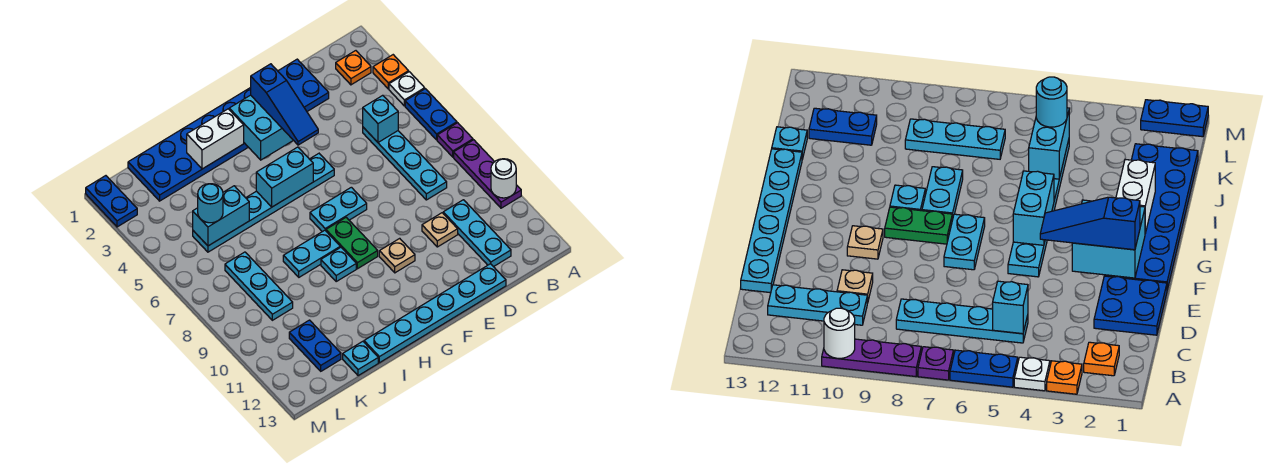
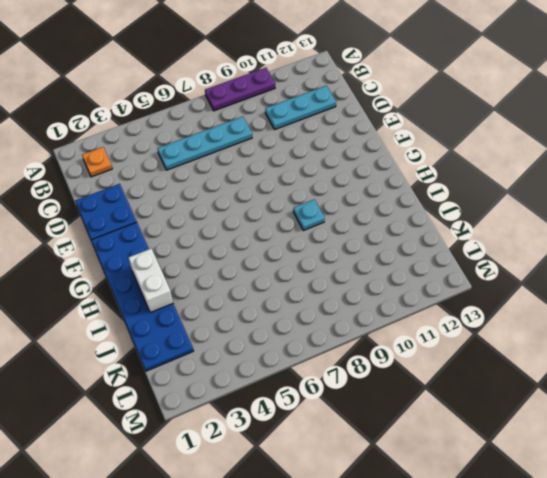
none -> orange 1x1 plate [373,55,409,89]
none -> white 1x1 plate [389,72,425,106]
none -> blue 1x2 plate [405,89,457,140]
none -> purple 1x1 plate [437,123,473,157]

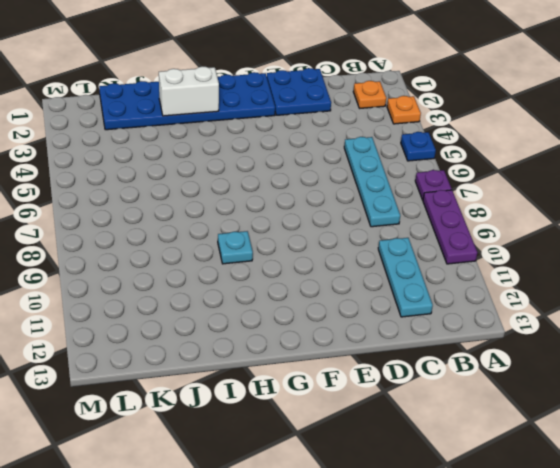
blue 1x1 plate [401,132,436,161] -> blue 1x2 plate [405,89,457,140]
none -> white 1x1 plate [389,72,425,106]
none -> tan 1x1 plate [422,213,458,247]
none -> cyan 1x6 plate [364,264,506,363]
none -> cyan 1x6 plate [193,154,334,252]

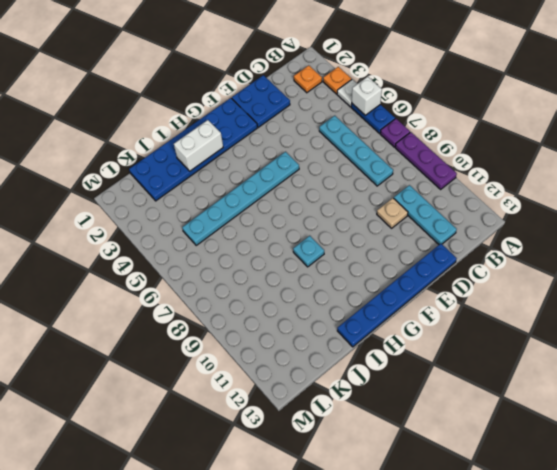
white 1x1 brick [352,77,382,115] -> none
blue 1x6 plate [337,244,457,347] -> cyan 1x6 plate [364,264,506,363]
none -> cyan 1x2 plate [310,187,367,232]
none -> tan 1x1 plate [379,238,415,273]
none -> green 1x2 plate [326,217,378,269]
none -> cyan 1x2 plate [283,230,340,277]

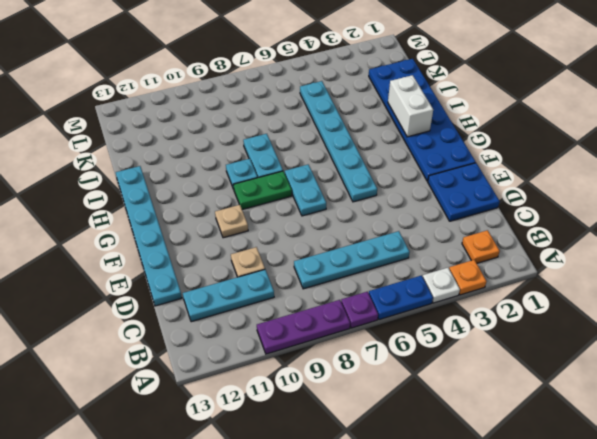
none -> cyan 1x1 plate [343,341,378,376]
none -> cyan 1x3 plate [225,252,293,320]
none -> blue 1x2 plate [289,320,341,371]
none -> blue 1x2 plate [86,176,137,227]

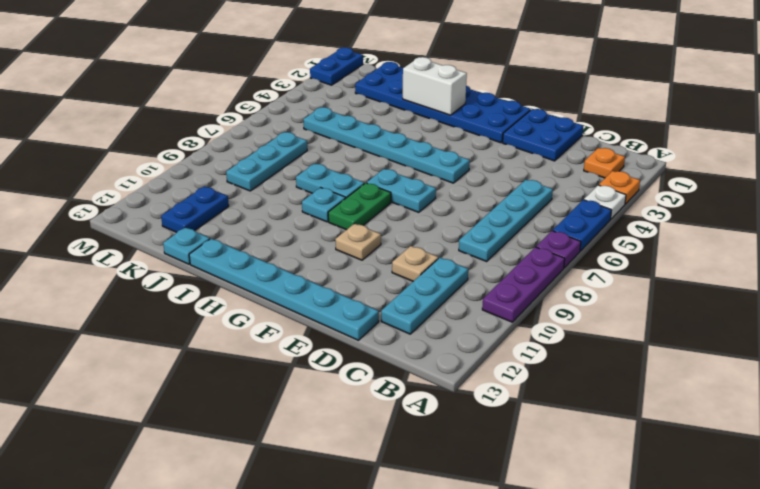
none -> white 1x1 round brick [491,159,516,198]
none -> cyan 1x1 brick [363,95,398,142]
none -> cyan 2x2 brick [229,95,293,160]
none -> cyan 1x2 brick [256,147,313,207]

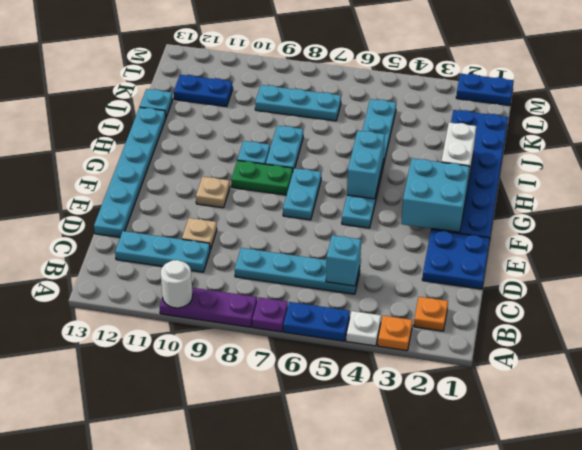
none -> cyan 1x2 brick [193,186,249,246]
none -> blue 1x3 slope [251,64,318,145]
none -> cyan 1x1 round brick [198,184,223,223]

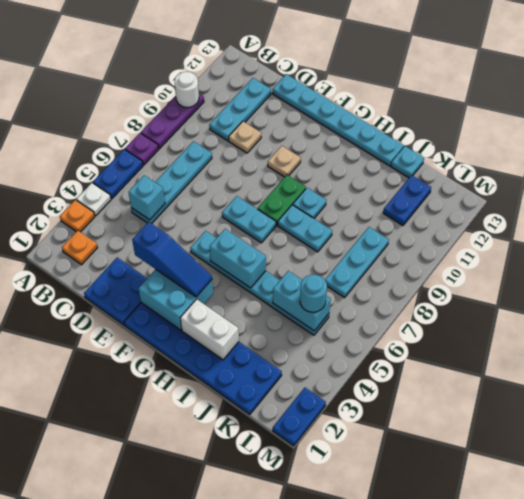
blue 1x3 slope [132,222,212,297] -> blue 1x3 slope turned to [251,64,318,145]

